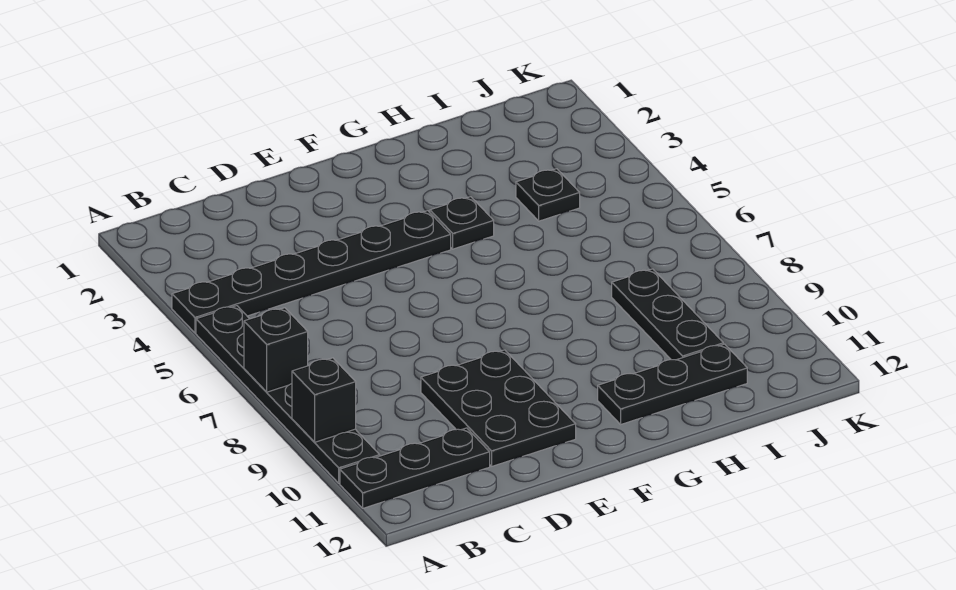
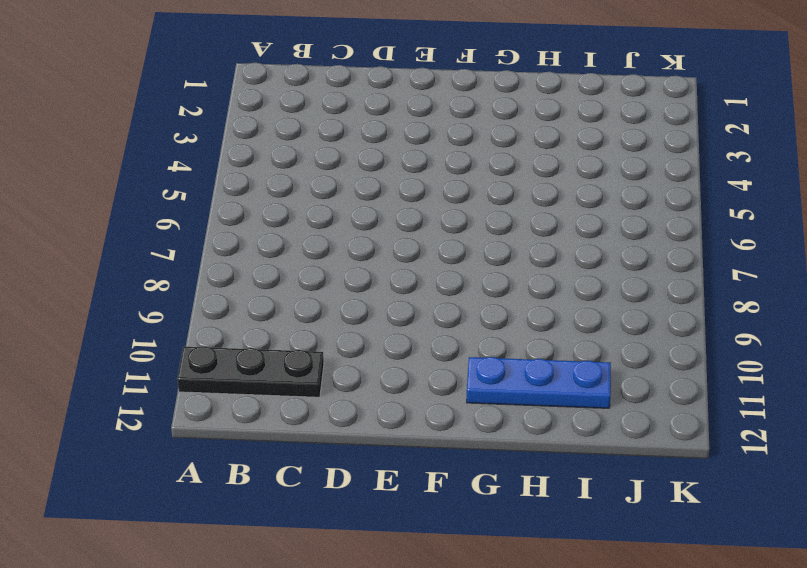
blue 1x3 plate [467,357,611,408] -> black 1x3 plate [598,344,747,424]
none -> black 1x6 plate [172,211,451,333]
none -> black 1x6 plate [196,306,380,483]

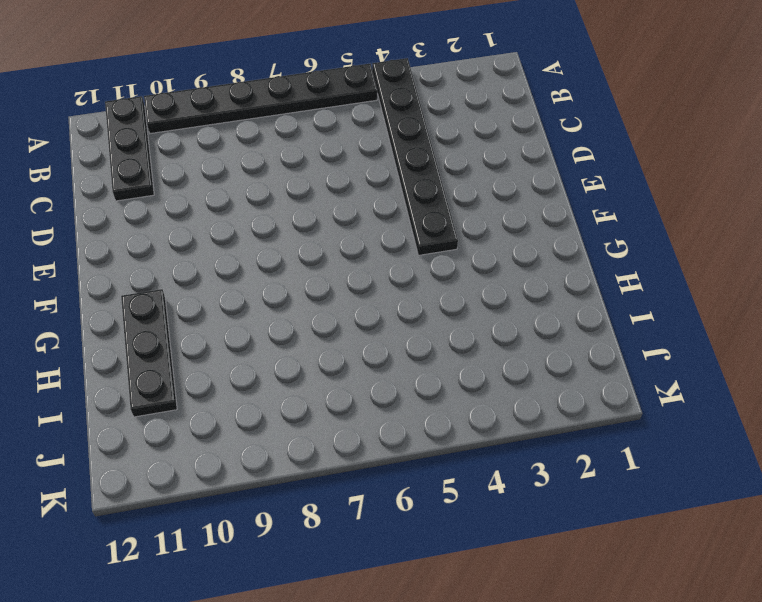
none -> black 2x3 plate [421,350,576,466]
none -> black 1x1 plate [430,197,494,249]

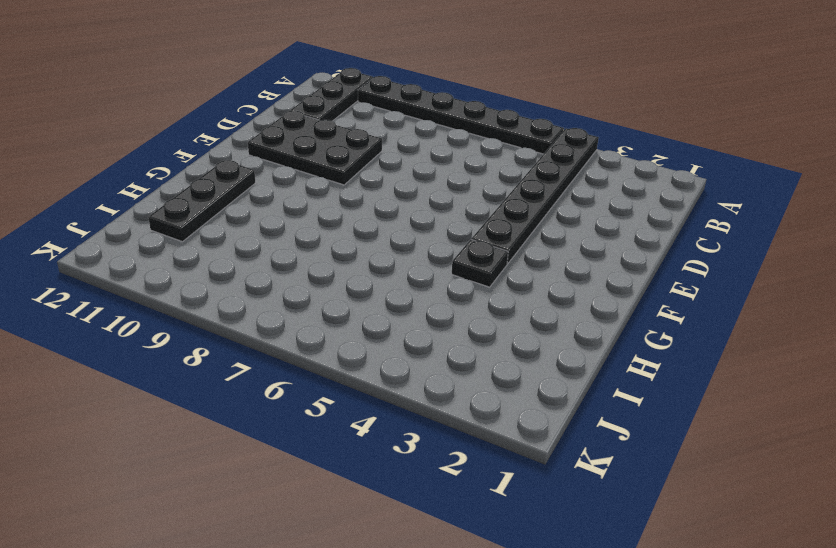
none -> black 1x1 plate [516,169,580,221]
none -> black 1x3 plate [612,269,723,360]

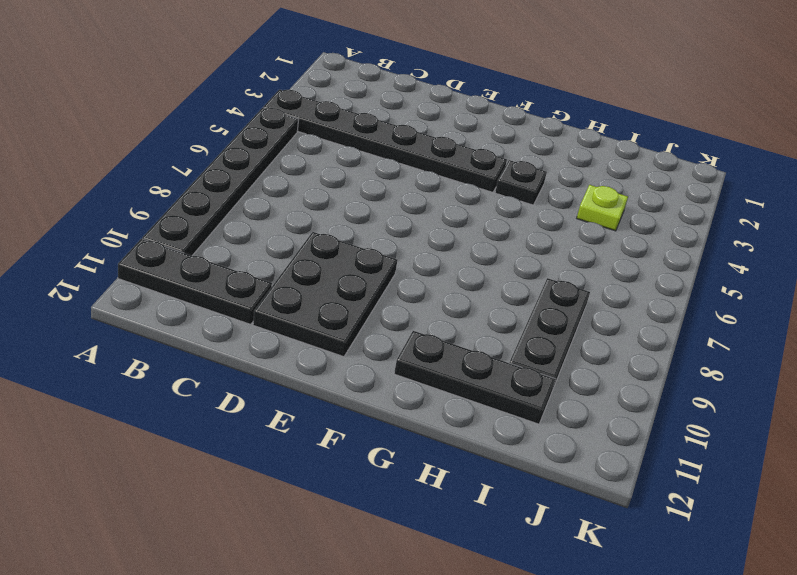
lime 1x1 plate [577,185,628,231] -> black 1x1 plate [516,169,580,221]
none -> black 1x1 brick [244,308,308,392]
none -> black 1x1 brick [292,358,356,442]

